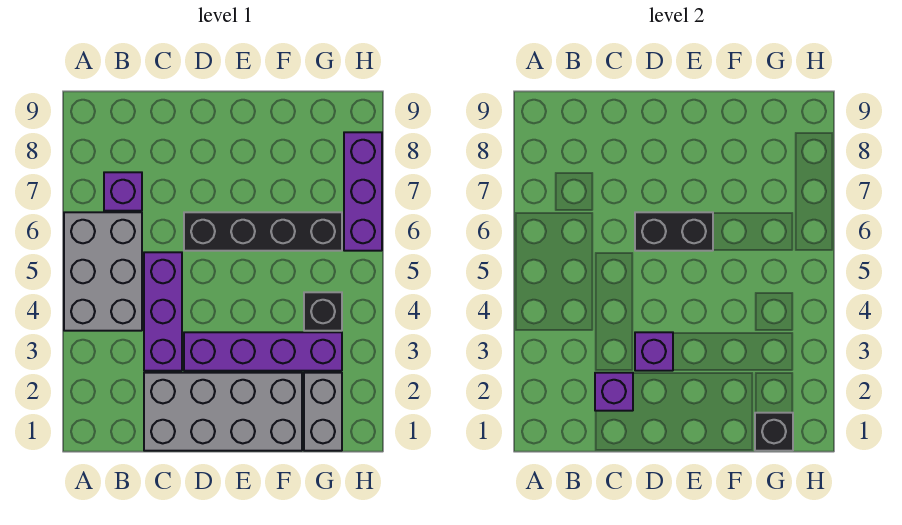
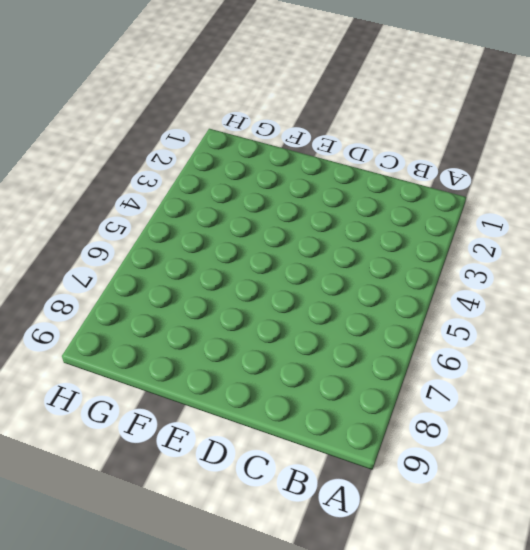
none -> grey 2x3 brick [64,212,142,331]
none -> purple 1x1 brick [104,172,142,211]
none -> grey 2x4 brick [144,373,302,451]

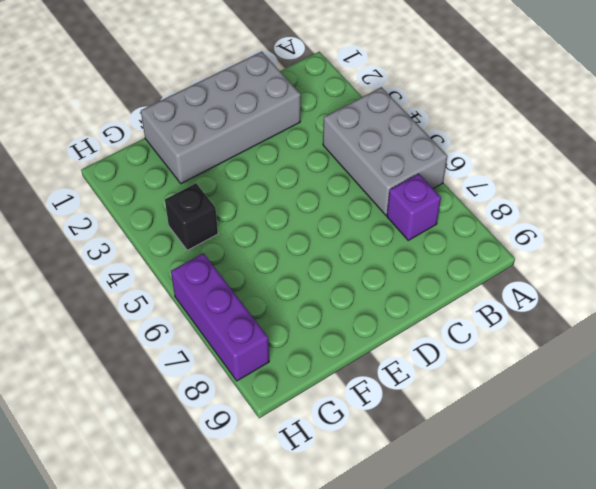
none -> purple 1x3 brick [144,252,182,371]
none -> purple 1x4 brick [184,332,342,371]
none -> black 1x4 brick [184,212,342,251]

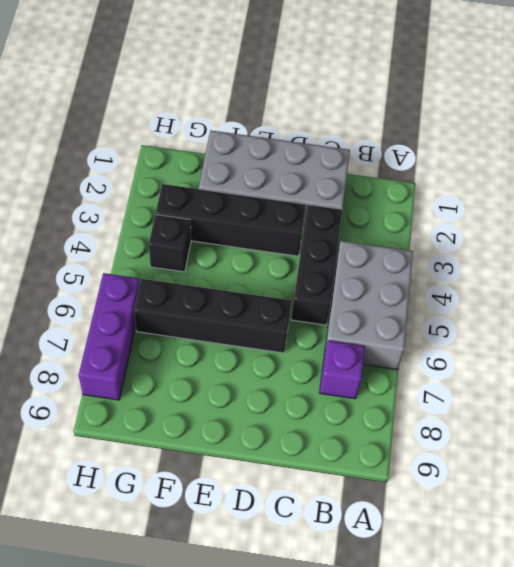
black 1x3 brick [291,205,342,325] -> purple 1x3 brick [144,252,182,371]
black 1x4 brick [156,184,306,256] -> purple 1x4 brick [184,332,342,371]
none -> grey 1x2 brick [304,373,342,451]
none -> purple 1x1 brick [595,373,633,411]
none -> purple 1x1 brick [635,332,673,371]

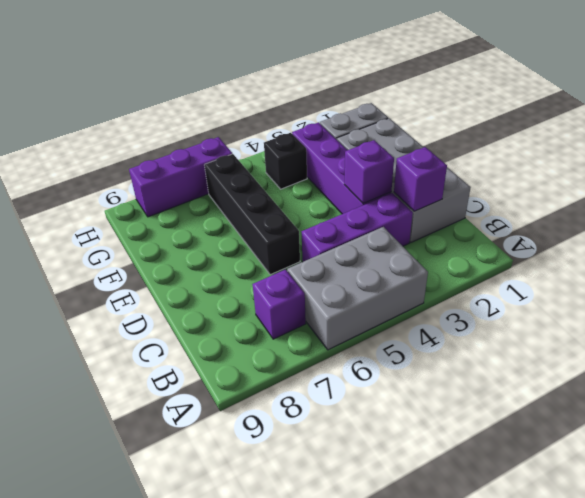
none -> black 1x2 brick [635,212,713,251]
none -> black 1x1 brick [755,413,793,451]

